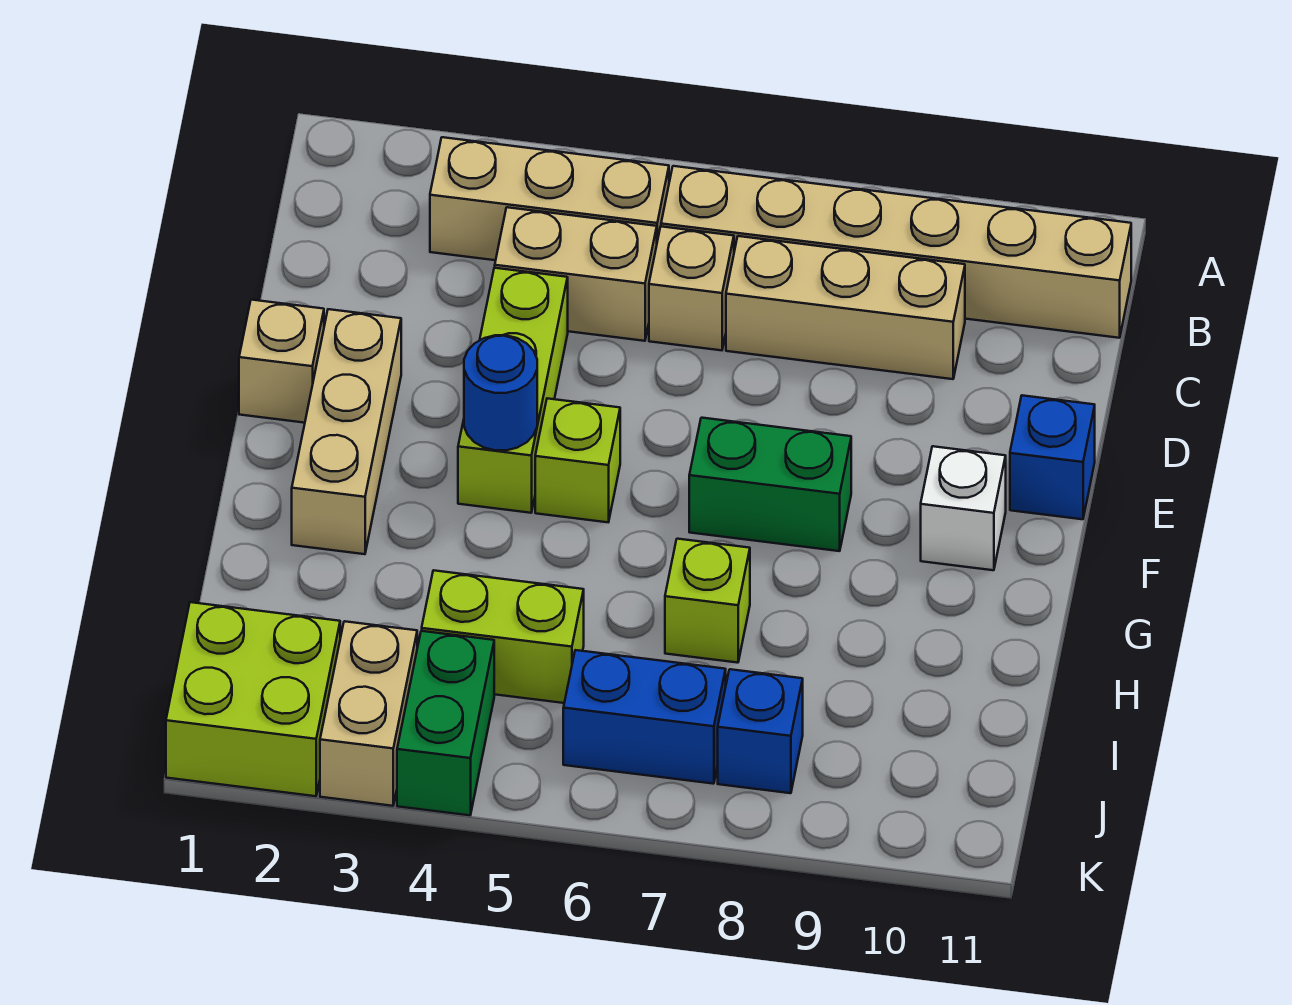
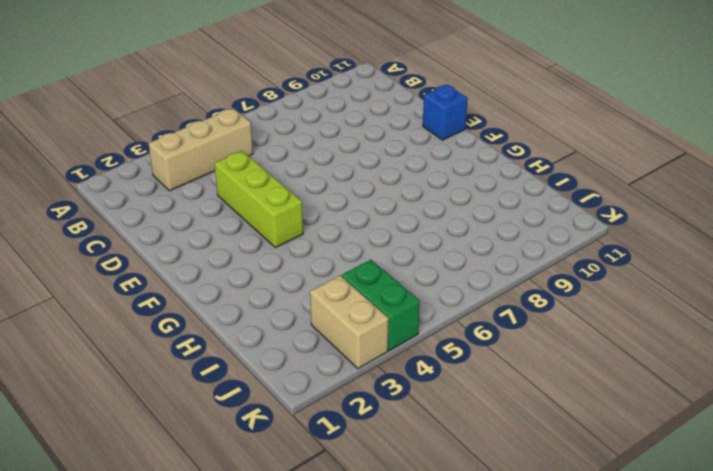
none -> tan 1x6 brick [661,166,1131,338]
none -> tan 1x2 brick [495,207,657,341]
none -> tan 1x1 brick [649,227,734,350]

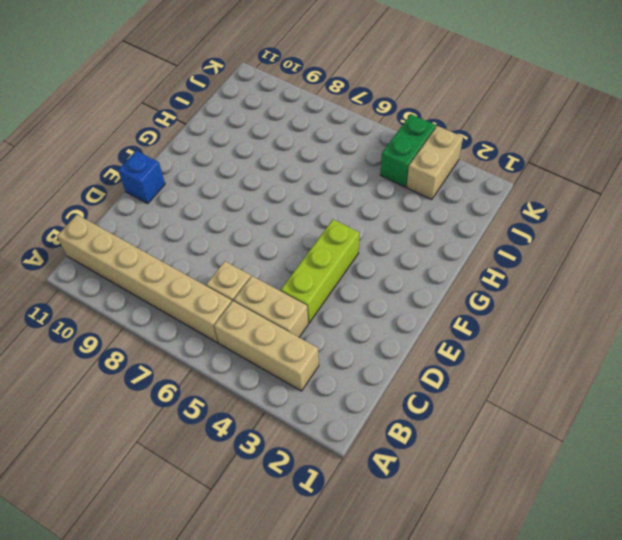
none -> tan 1x3 brick [726,236,965,379]
none -> tan 1x1 brick [239,300,324,423]
none -> tan 1x3 brick [292,309,401,554]

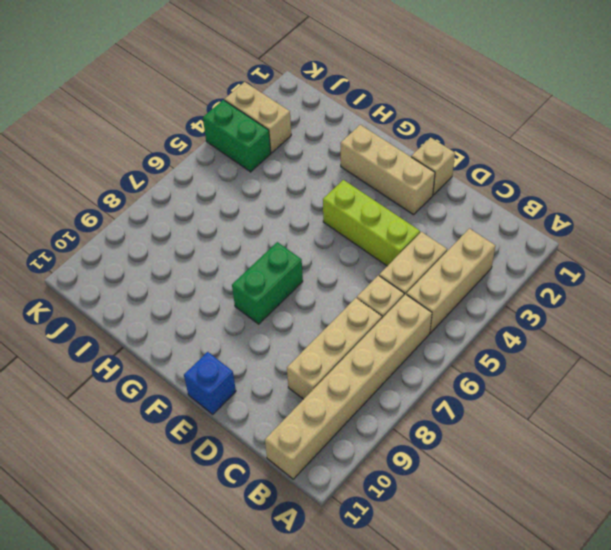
none -> lime 1x1 brick [535,398,620,522]
none -> white 1x1 brick [921,446,1006,570]
none -> lime 1x1 brick [665,539,750,663]

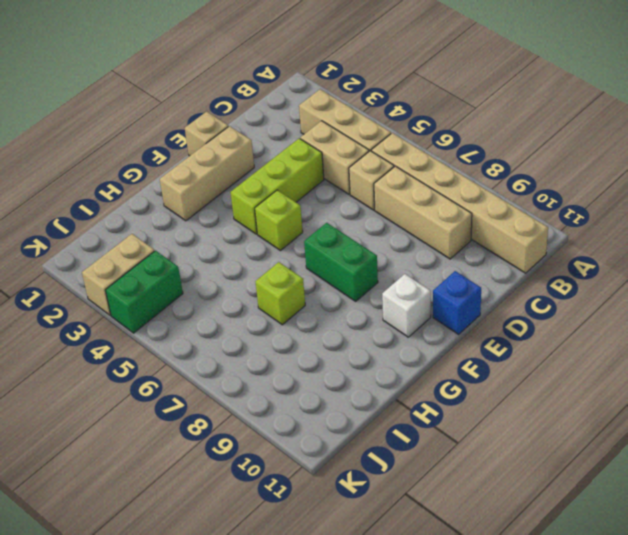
none -> lime 1x2 brick [422,570,584,703]
none -> lime 2x2 brick [166,602,340,796]
none -> blue 1x2 brick [563,650,726,784]

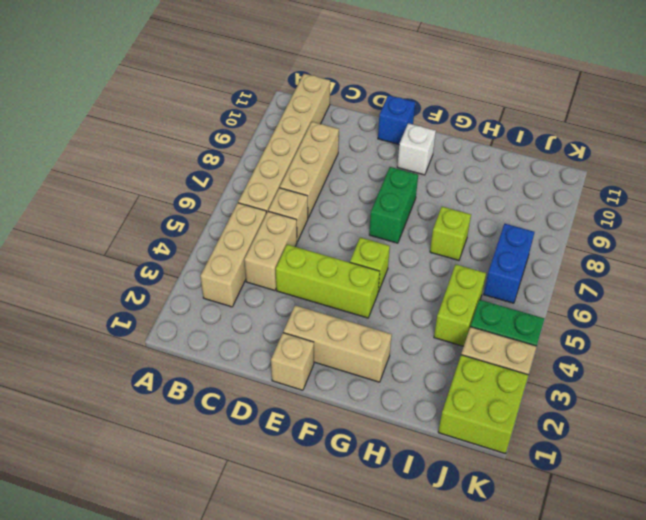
none -> blue 1x1 brick [718,669,803,793]
none -> blue 1x1 round brick [464,335,537,450]

